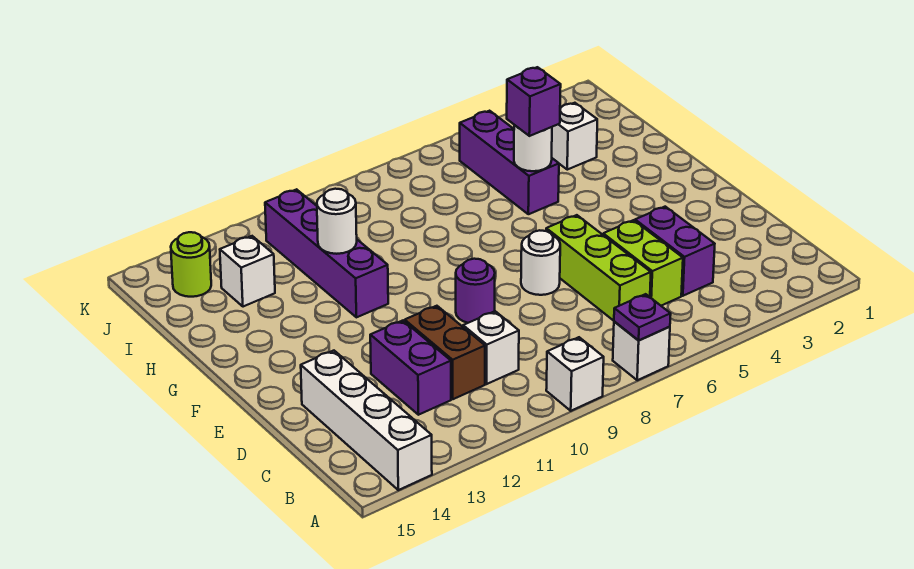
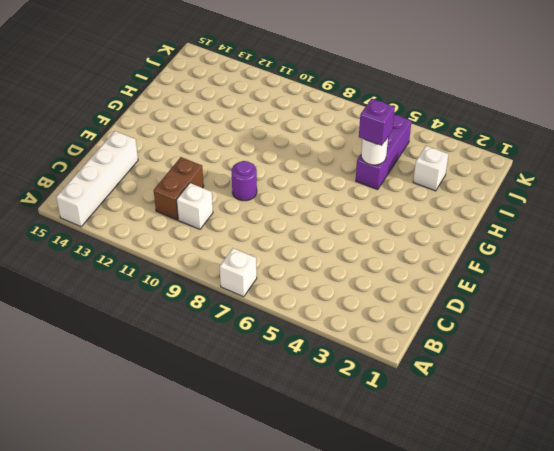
none -> white 1x1 brick [546,337,604,411]
none -> purple 1x2 brick [635,207,715,296]
none -> lime 1x2 brick [603,220,683,306]

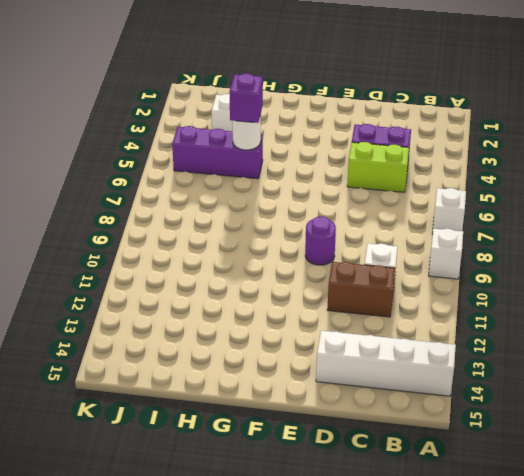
none -> lime 1x3 brick [546,215,651,321]
none -> purple 1x2 brick [370,321,451,415]
none -> white 1x1 round brick [521,230,560,295]

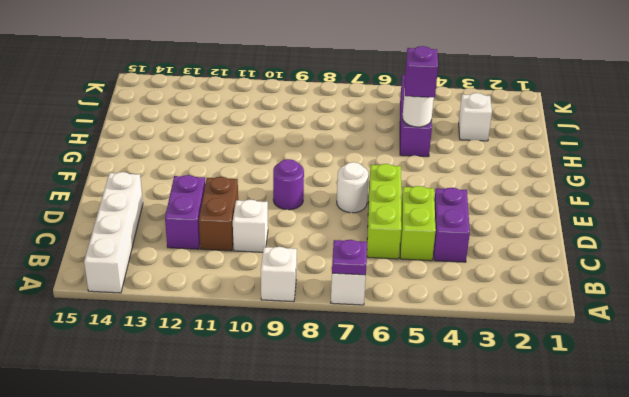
none -> purple 1x4 brick [265,189,388,317]
none -> white 1x1 brick [220,236,275,307]
none -> lime 1x1 round brick [171,232,211,297]

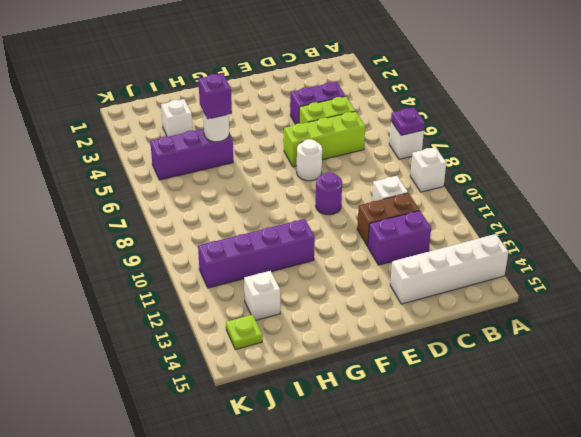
lime 1x1 plate [226,315,262,350] -> lime 1x1 round brick [171,232,211,297]
none -> white 1x1 round brick [317,189,357,254]

